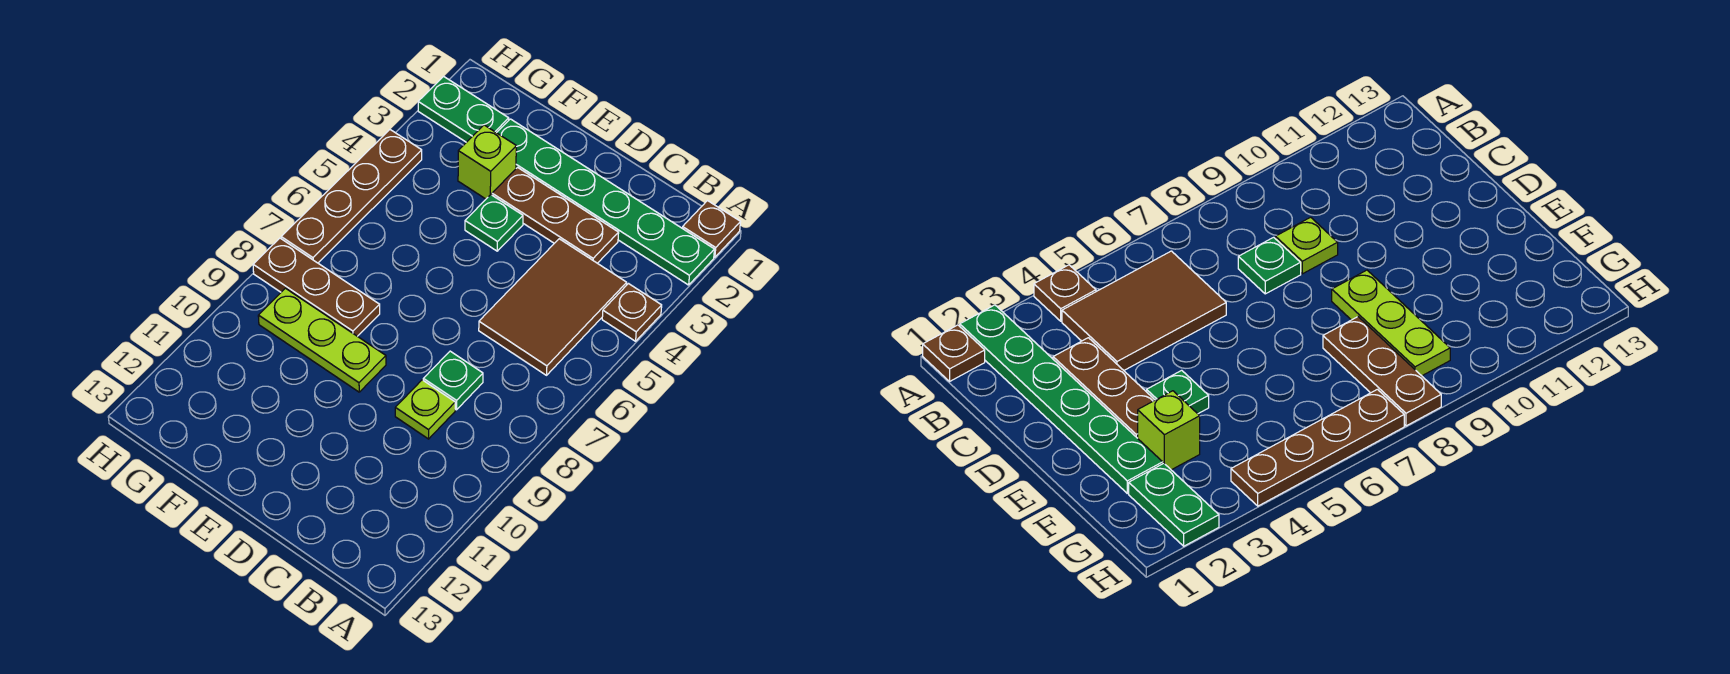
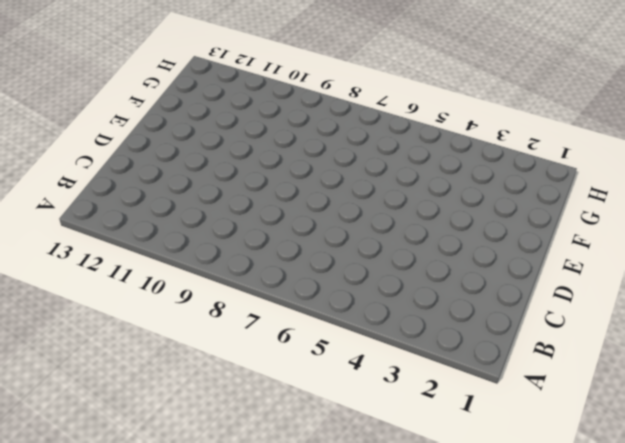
none -> brown 1x1 plate [682,201,741,257]
none -> green 1x6 plate [497,119,714,285]
none -> brown 1x1 plate [602,284,662,341]

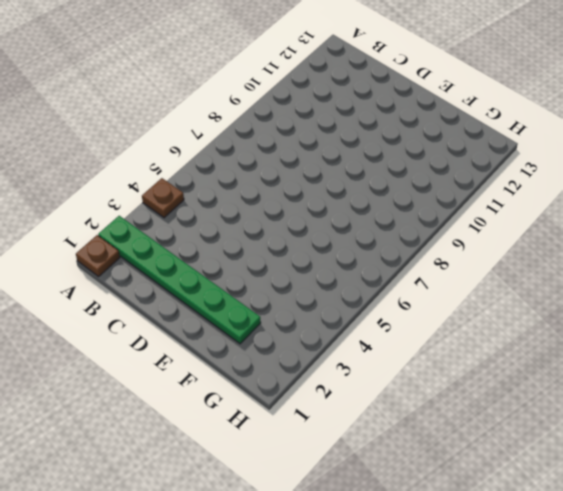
none -> brown 2x3 tile [479,239,627,375]
none -> brown 1x3 plate [492,167,619,263]
none -> green 1x1 plate [423,351,483,410]

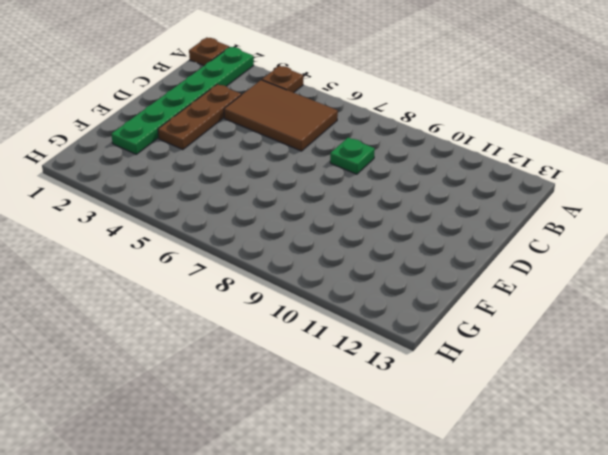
none -> lime 1x1 plate [395,380,455,439]
none -> green 1x1 plate [465,195,523,251]
none -> lime 1x3 plate [258,288,386,392]

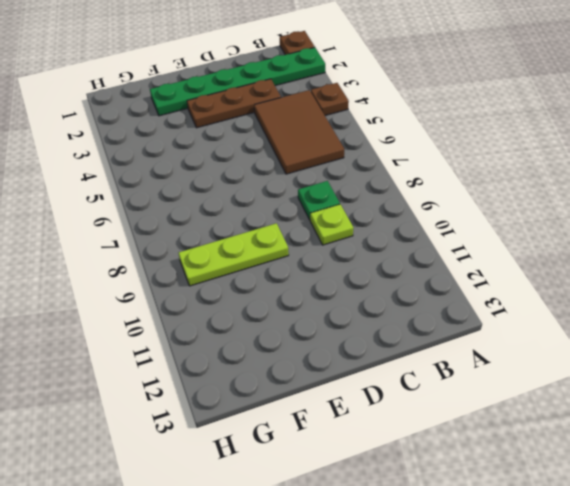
none -> green 1x1 plate [465,195,523,251]
none -> lime 1x1 brick [458,125,516,199]
none -> brown 1x3 plate [253,238,380,336]

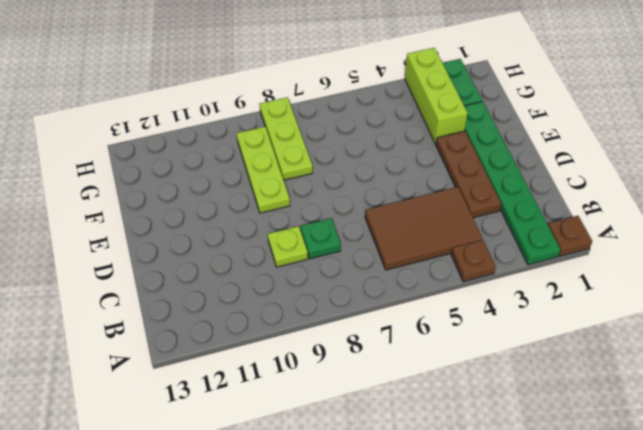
lime 1x3 brick [405,48,468,144] -> lime 1x1 brick [458,125,516,199]
lime 1x3 plate [259,97,313,180] -> brown 1x3 plate [253,238,380,336]
none -> green 1x1 plate [465,195,523,251]
none -> brown 1x4 plate [281,130,422,263]

